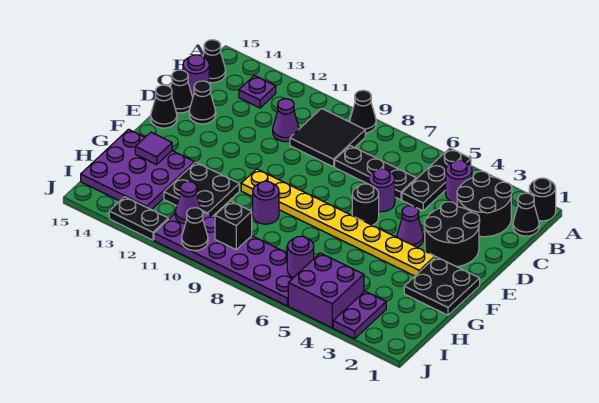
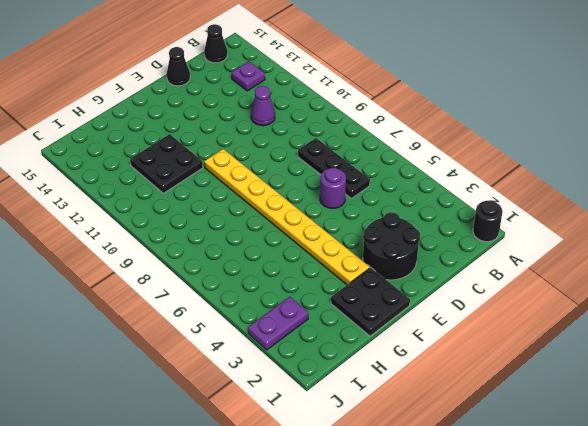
none -> black 1x3 plate [402,148,471,211]
none -> black 1x1 cone [350,90,376,133]
none -> black 1x1 cone [513,193,539,236]
none -> black 2x2 round brick [457,171,512,237]

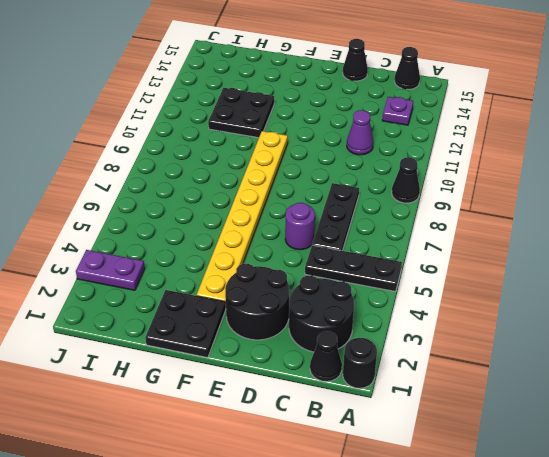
none -> purple 1x1 round brick [446,160,472,203]
none -> black 2x2 tile [290,108,365,167]
none -> purple 1x1 round brick [183,55,209,97]
none -> black 1x1 cone [189,81,216,124]

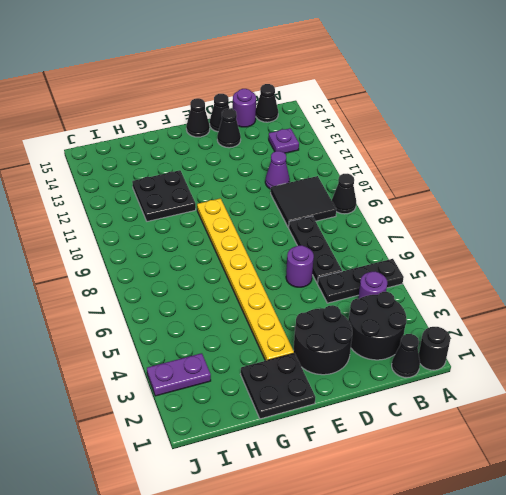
none -> purple 1x1 cone [397,206,423,247]
none -> black 1x1 round brick [352,184,379,225]
none -> purple 1x1 round brick [253,181,279,224]
none -> purple 3x3 plate [81,129,195,210]

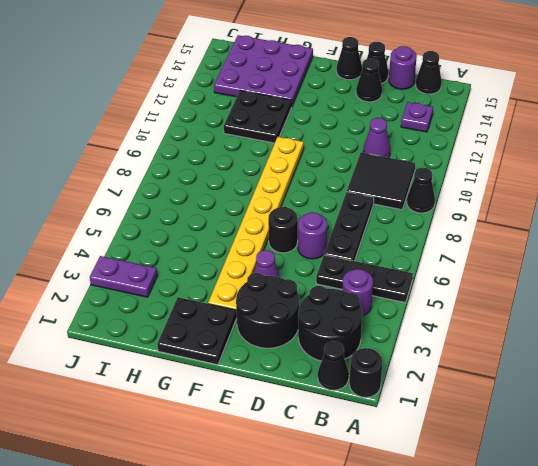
none -> purple 1x1 round brick [253,181,279,224]
none -> purple 2x2 brick [288,253,364,328]
none -> purple 2x6 plate [154,212,293,306]
none -> black 1x2 plate [109,197,168,240]

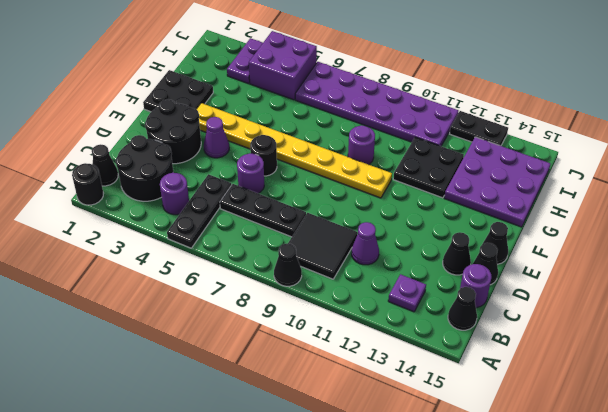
none -> purple 1x1 tile [135,132,172,165]
none -> purple 1x1 round brick [287,236,314,278]
none -> black 1x1 brick [215,201,252,250]
none -> purple 1x1 cone [175,182,201,224]

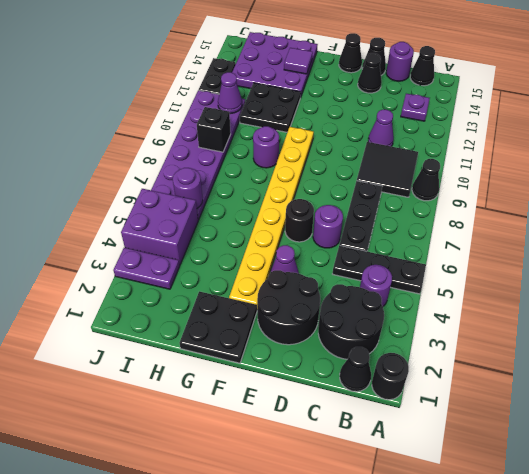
none -> black 1x1 cone [182,208,208,251]

